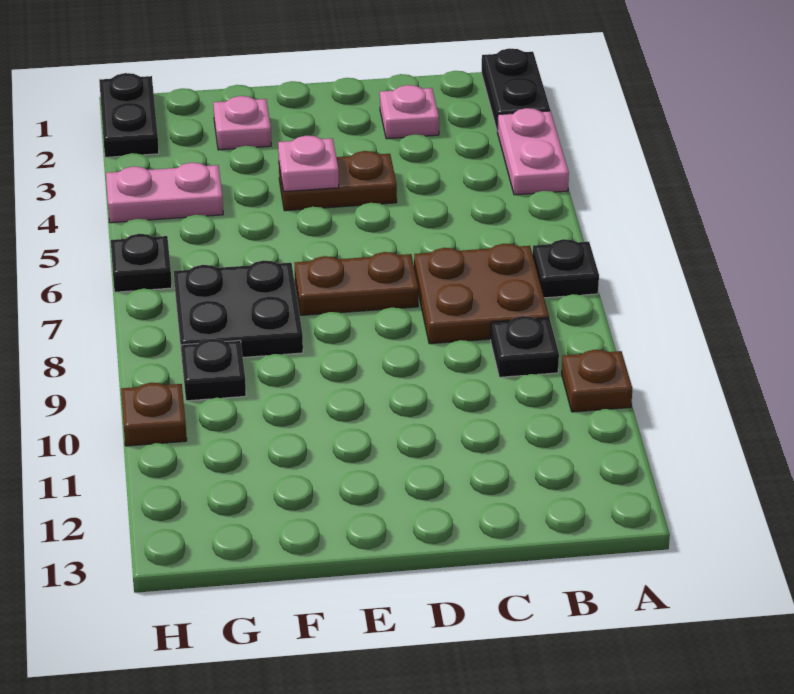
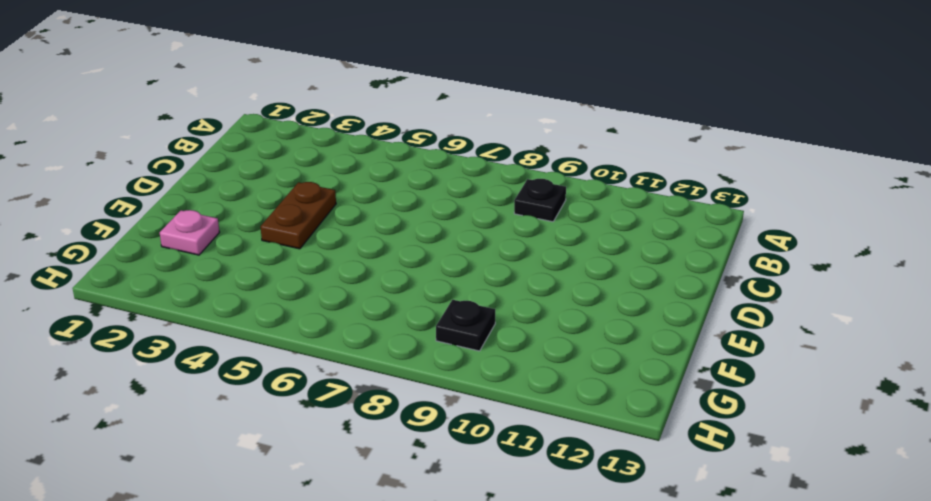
none -> black 1x2 plate [482,48,550,130]
none -> pink 1x2 plate [497,108,569,195]
none -> black 1x1 plate [533,239,599,298]

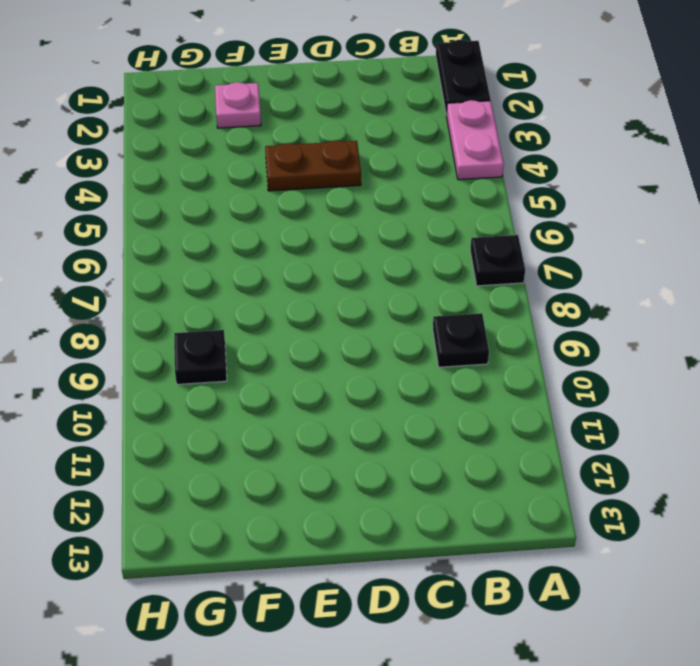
none -> brown 1x1 plate [562,350,632,412]
none -> brown 2x2 plate [414,244,549,344]
none -> pink 1x1 plate [380,85,439,139]

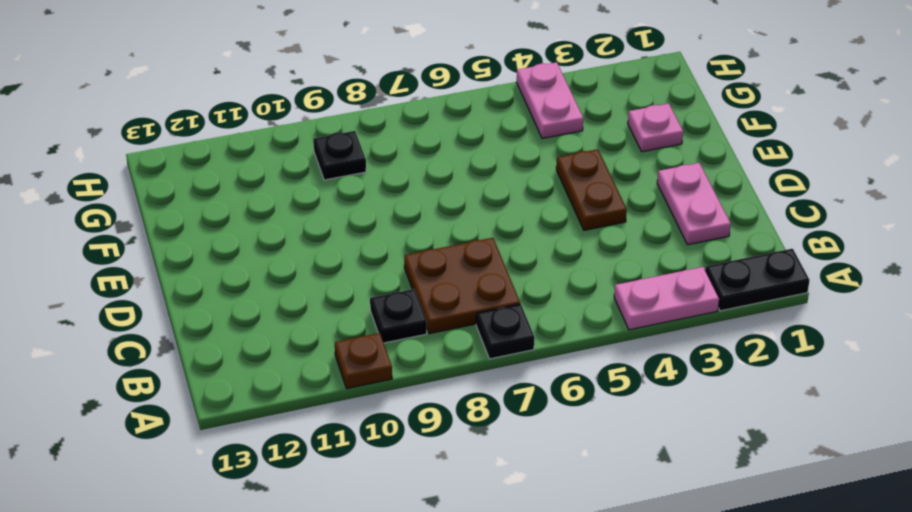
pink 1x2 plate [657,163,731,245] -> pink 1x1 plate [380,85,439,139]
none -> brown 1x2 plate [294,252,418,315]
none -> black 2x2 plate [174,260,303,357]
none -> black 1x2 plate [99,73,159,157]

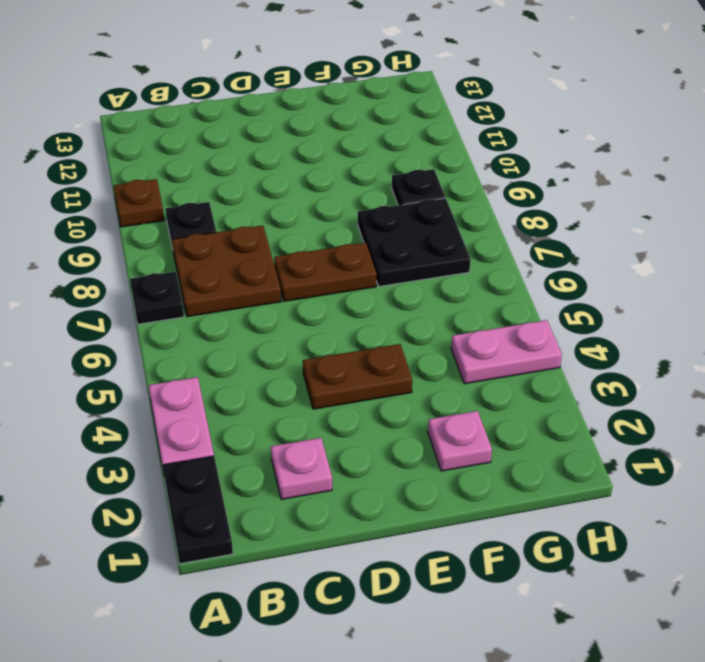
none -> black 1x2 plate [99,73,159,157]
none -> black 1x1 plate [111,234,172,292]
none -> brown 1x1 plate [121,383,187,446]

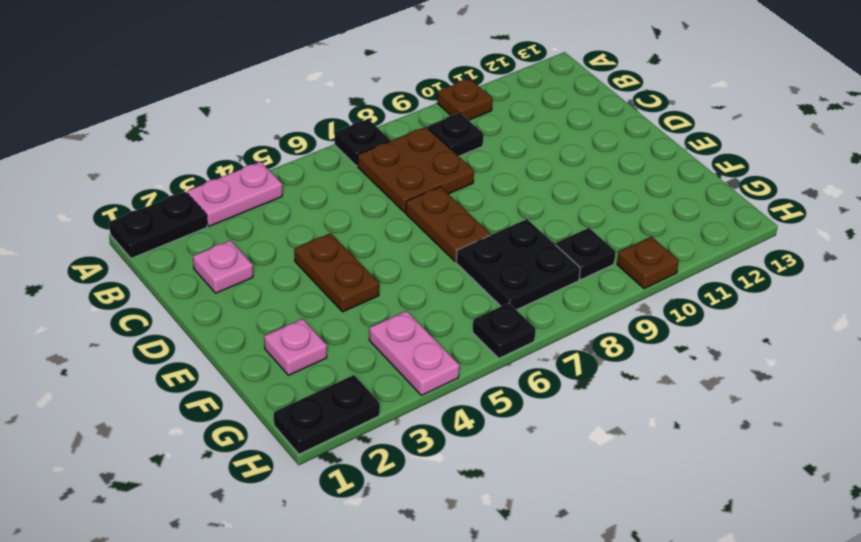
none -> pink 1x1 plate [278,136,339,192]

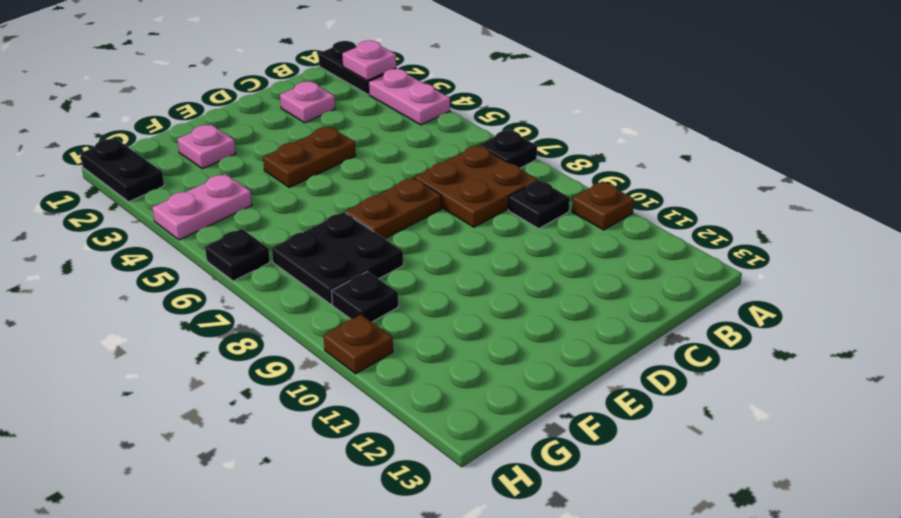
pink 1x1 plate [342,41,396,81] -> pink 1x1 plate moved to [278,136,339,192]

